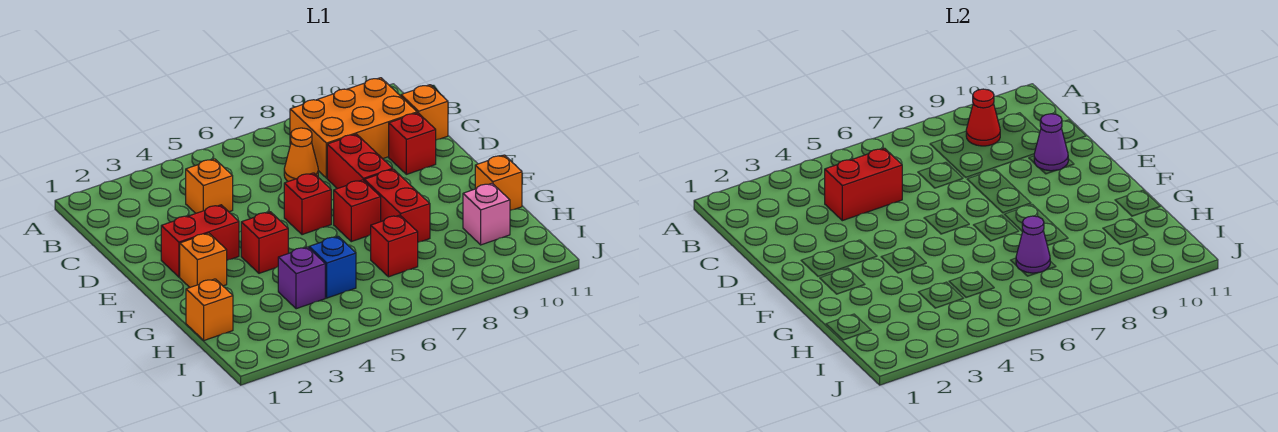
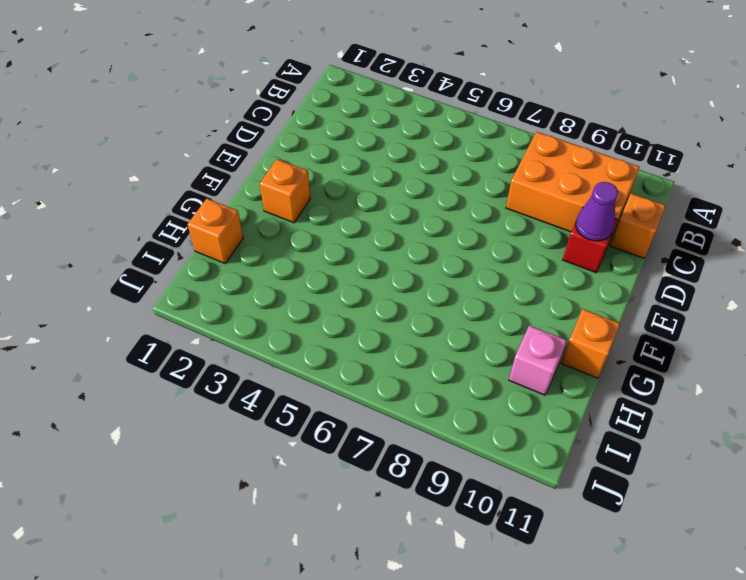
none -> orange 1x1 brick [186,159,233,213]
none -> orange 1x1 cone [284,128,318,181]
none -> red 1x2 brick [327,134,393,189]

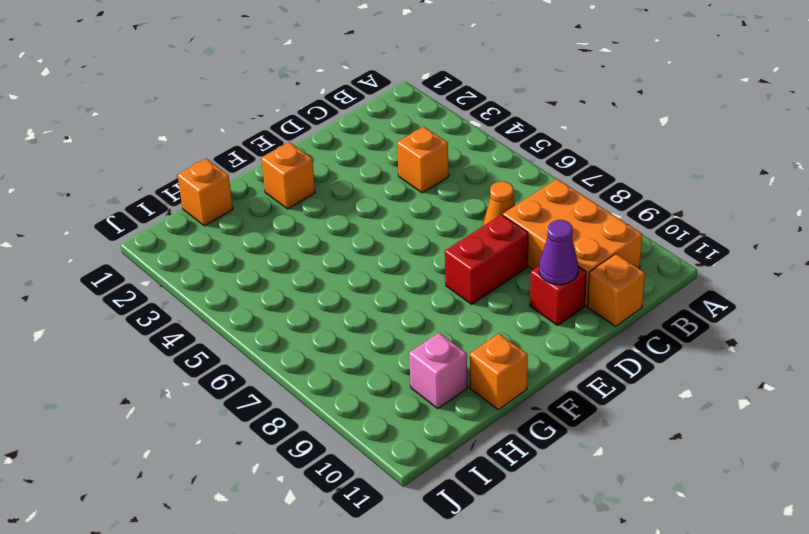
none -> red 1x2 brick [161,205,239,277]
none -> red 1x1 brick [284,173,331,235]
none -> red 1x1 brick [241,212,288,273]

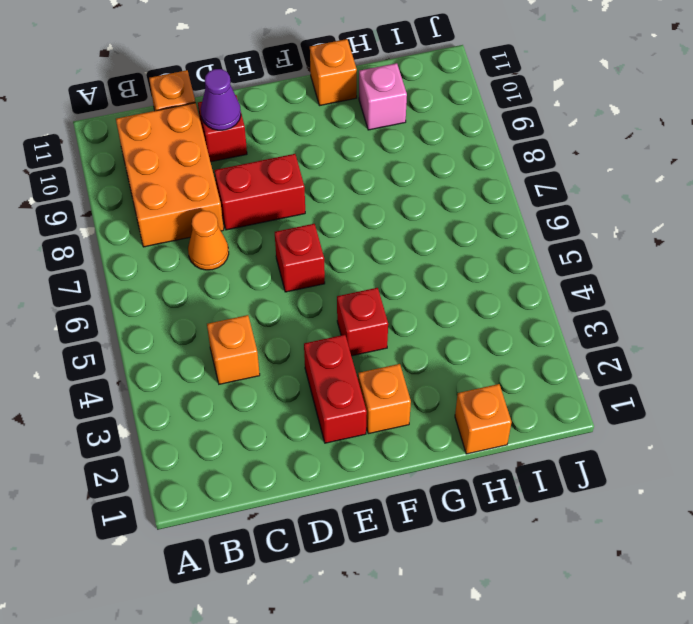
none -> red 1x1 brick [334,180,381,242]
none -> red 1x2 brick [364,169,430,242]
none -> purple 1x1 brick [278,247,325,309]

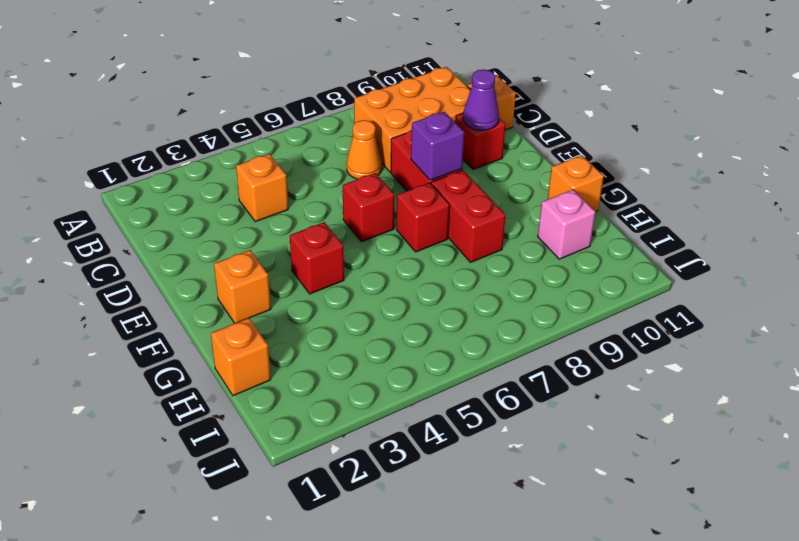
purple 1x1 brick [411,112,464,180] -> purple 1x1 brick moved to [278,247,325,309]
none -> red 1x2 brick [161,205,239,277]
none -> blue 1x1 brick [309,236,356,298]
none -> red 1x1 brick [371,215,418,277]

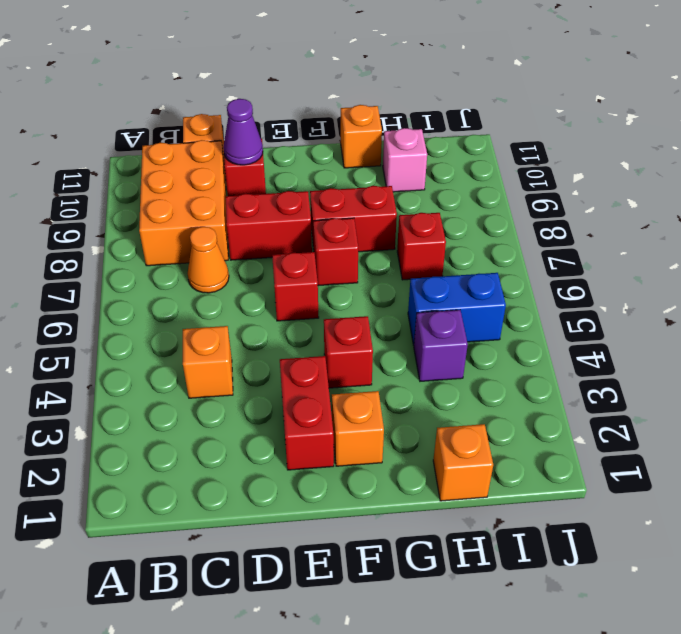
blue 1x2 brick [408,273,506,345] -> blue 1x1 brick [309,236,356,298]
none -> red 1x1 cone [966,89,1000,146]
none -> red 1x2 brick [825,148,902,221]
none -> purple 1x1 cone [1016,216,1050,273]

